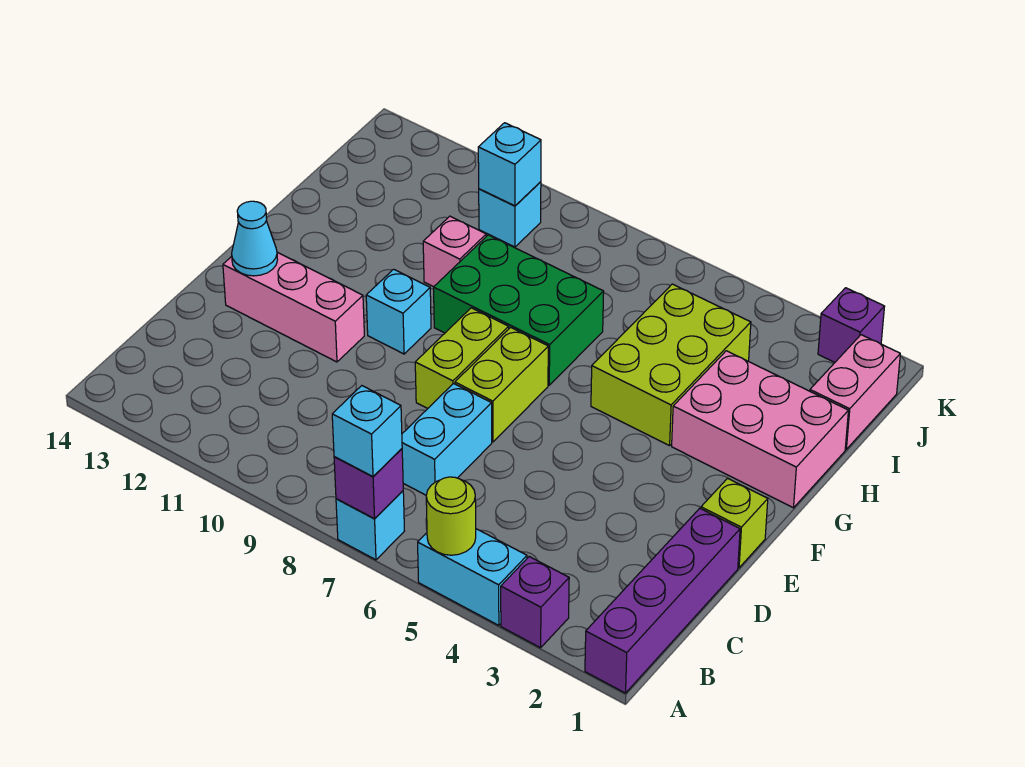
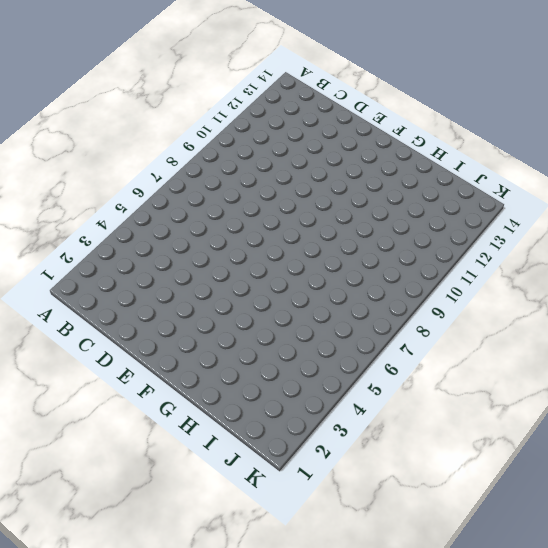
none -> purple 1x4 brick [585,508,740,693]
none -> purple 1x1 brick [501,557,569,648]
none -> cyan 1x2 brick [418,529,527,625]

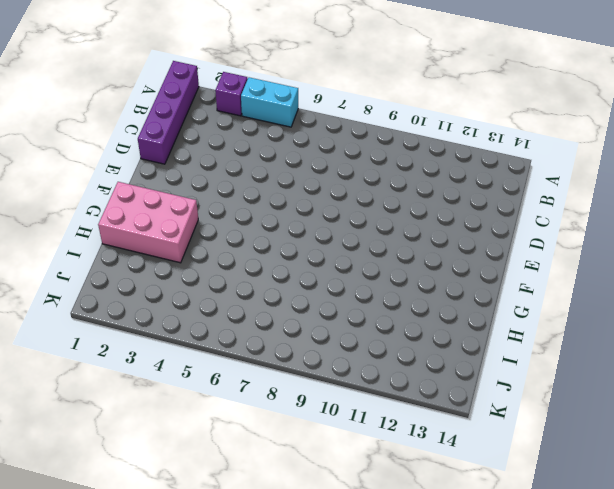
none -> cyan 1x1 brick [336,491,404,560]
none -> cyan 1x2 brick [402,384,492,495]
none -> lime 1x1 brick [701,478,768,568]

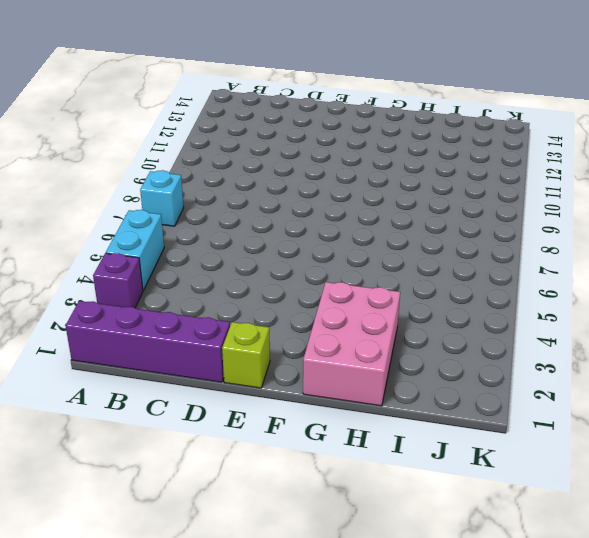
none -> cyan 1x2 brick [402,384,492,495]
none -> lime 1x2 brick [455,327,548,442]
none -> lime 1x2 brick [415,308,509,408]

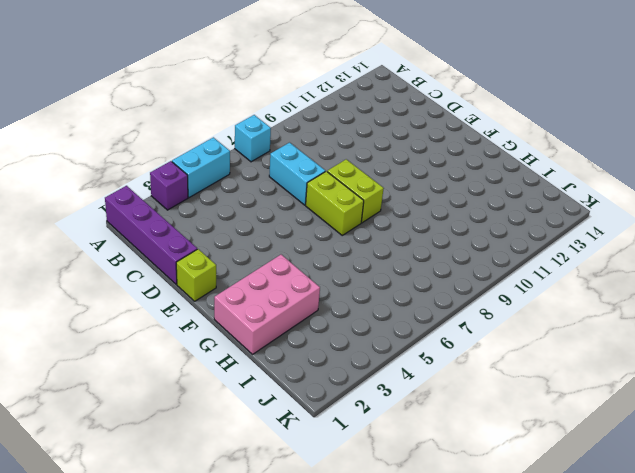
none -> pink 1x3 brick [223,252,364,362]
none -> cyan 1x1 brick [366,269,431,354]
none -> lime 2x3 brick [591,284,751,446]

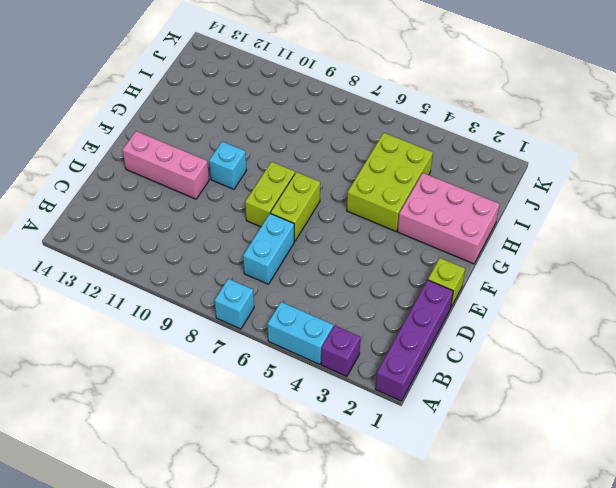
none -> green 2x3 brick [434,235,604,385]
none -> pink 1x1 brick [423,216,486,287]
none -> pink 1x2 brick [810,335,900,449]

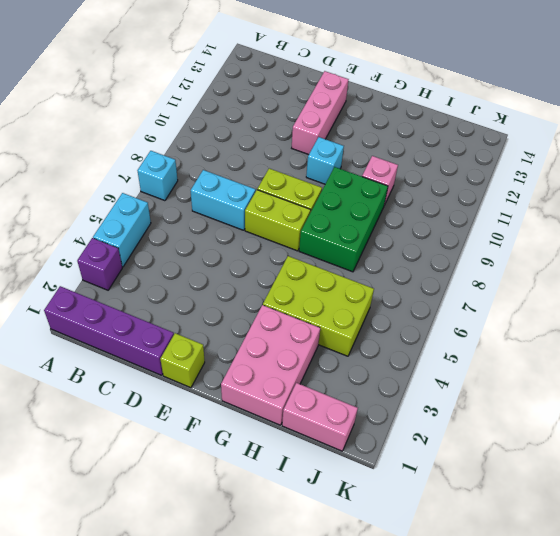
none -> cyan 1x1 brick [479,182,541,247]
none -> purple 1x1 brick [818,288,885,362]
none -> lime 1x1 round brick [426,477,476,555]

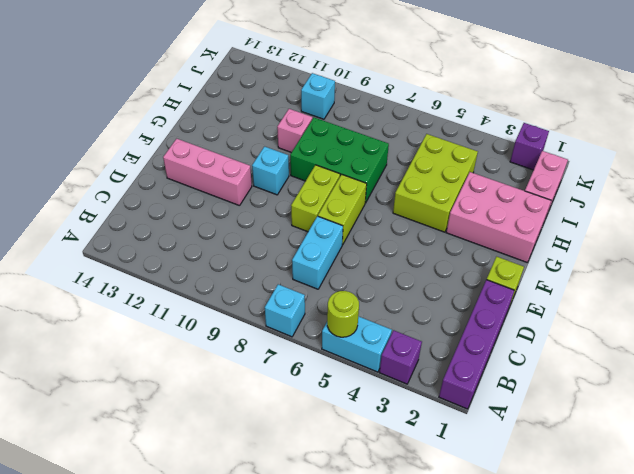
none -> purple 1x1 brick [334,449,403,519]
none -> cyan 1x1 cone [232,201,277,276]
none -> cyan 1x1 brick [478,123,541,206]

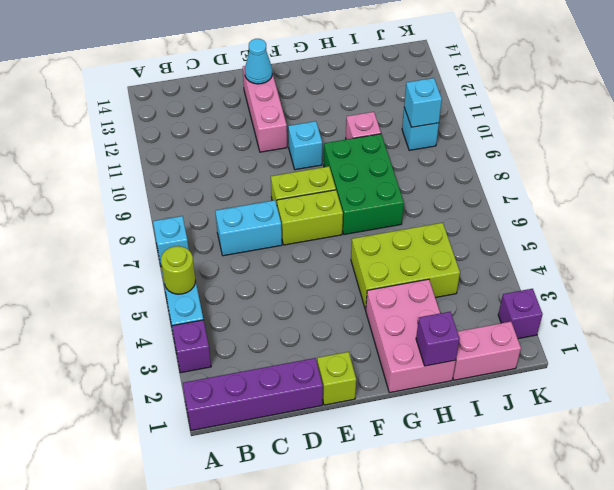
purple 1x1 brick [416,312,460,366] -> purple 1x1 brick moved to [334,449,403,519]
none -> cyan 1x1 brick [332,386,402,476]

